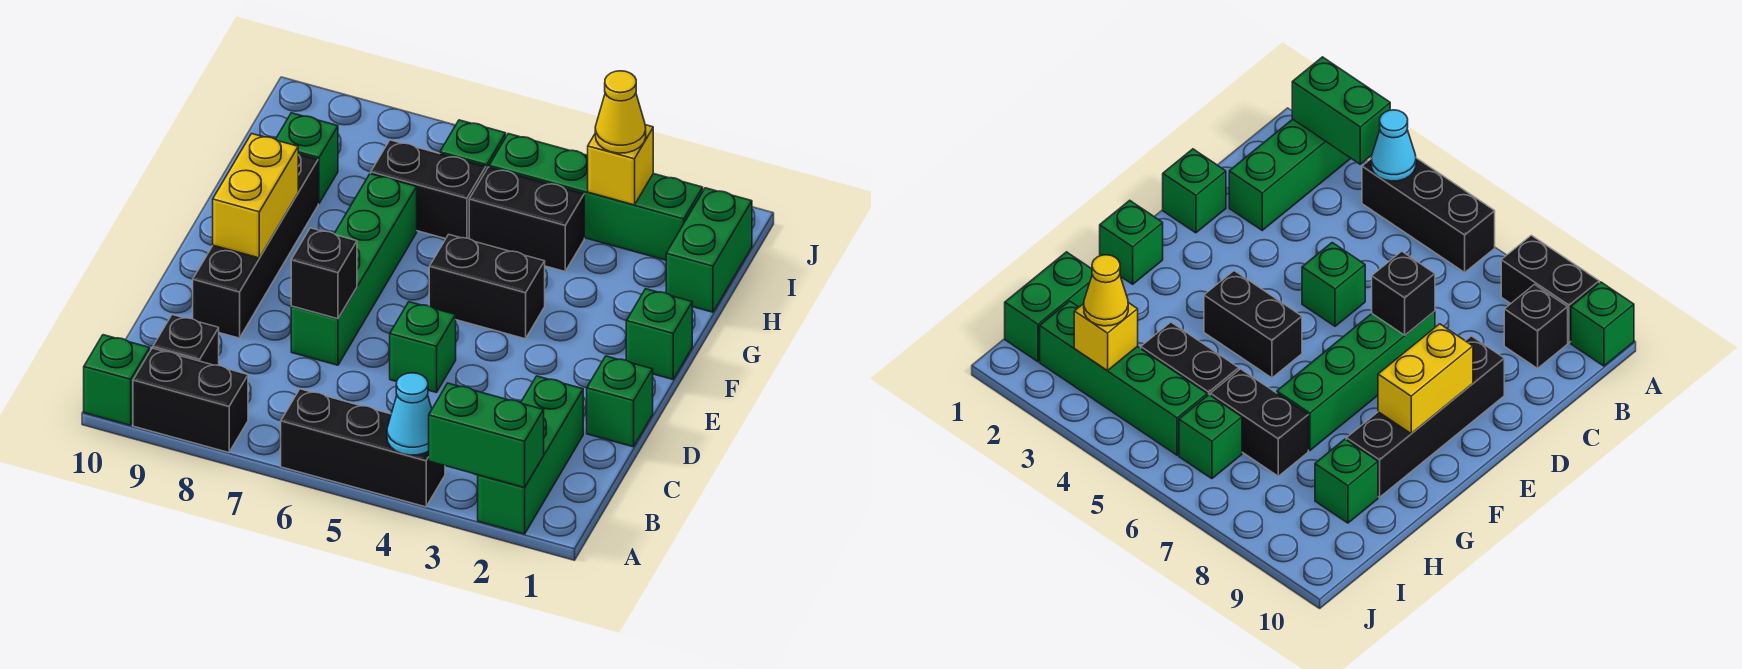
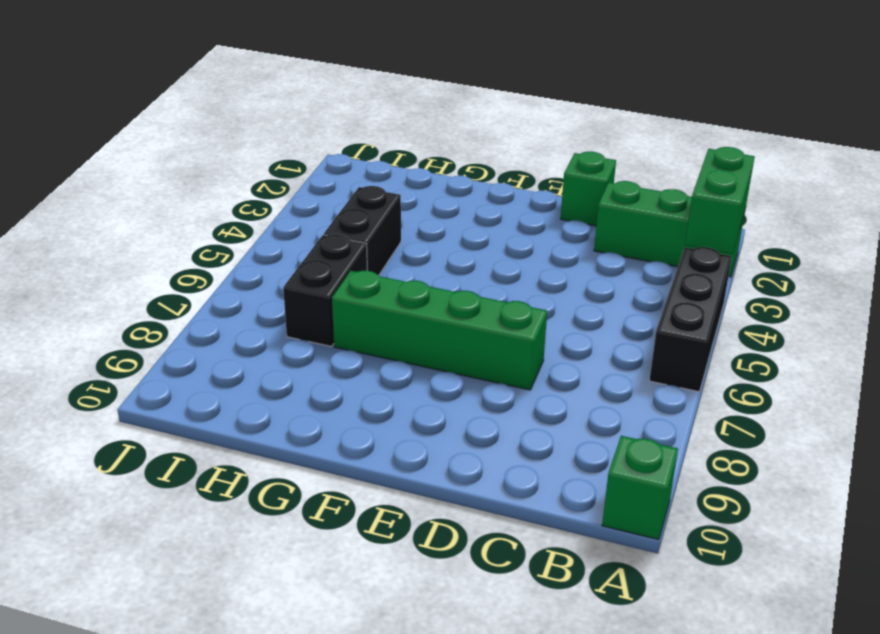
none -> black 1x2 brick [133,348,248,453]
none -> black 1x1 brick [153,315,219,365]
none -> green 1x1 brick [390,302,456,392]

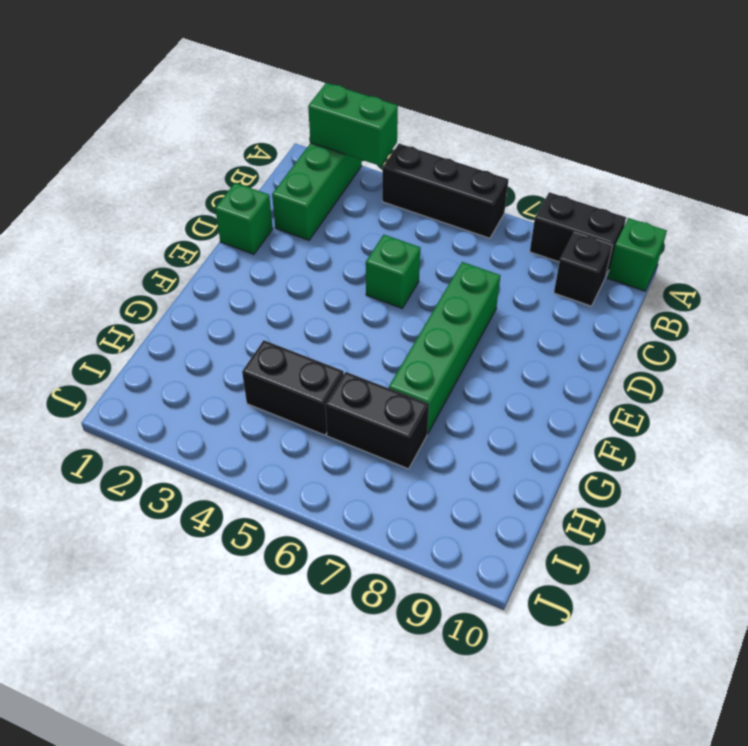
none -> black 1x4 brick [193,154,318,338]
none -> green 1x1 brick [626,289,692,379]
none -> black 1x2 brick [429,234,545,339]

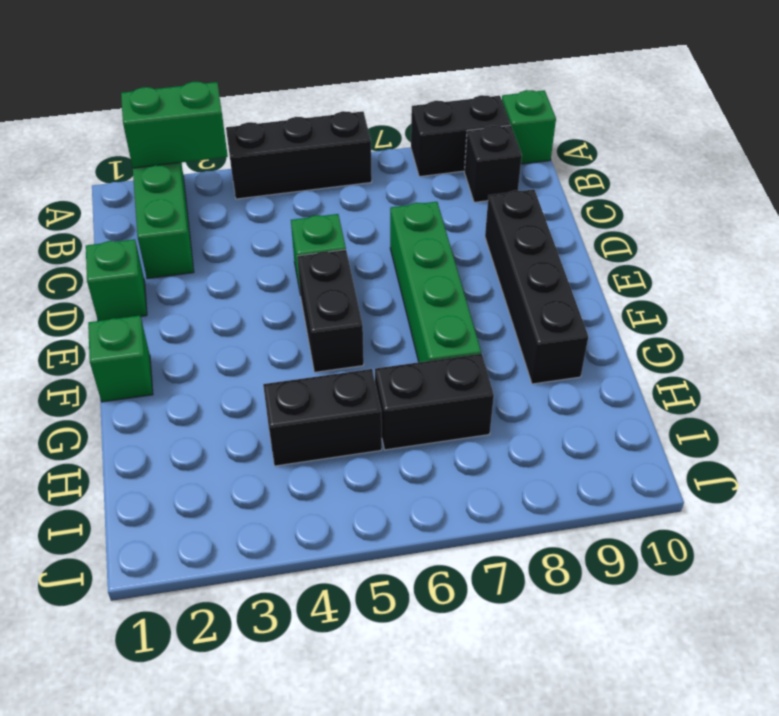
black 1x2 brick [297,250,364,372] -> black 1x2 brick turned to [429,234,545,339]
none -> green 1x2 brick [666,188,752,312]
none -> green 1x1 brick [276,113,338,204]
none -> green 1x4 brick [489,134,703,260]

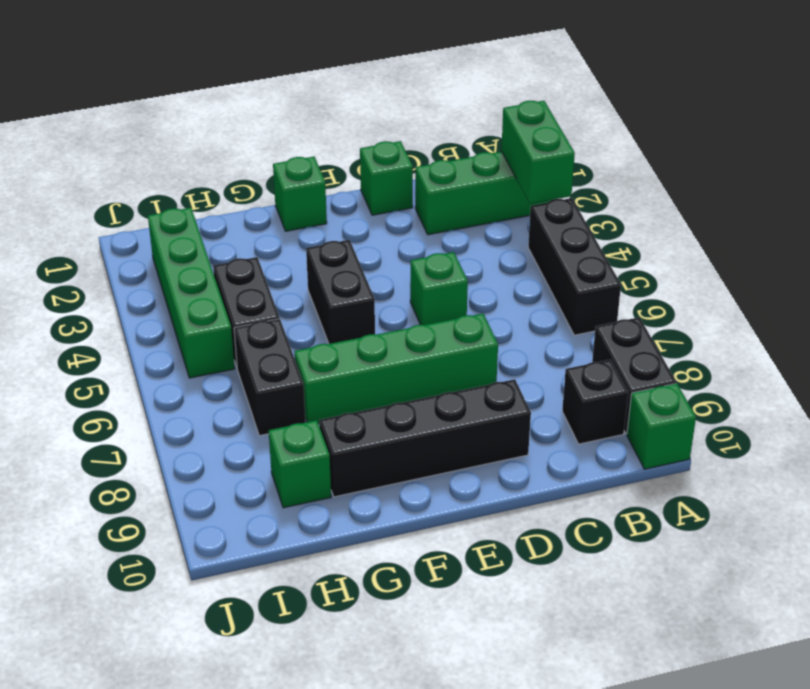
none -> green 1x2 brick [666,188,752,312]
none -> green 1x1 brick [440,120,506,170]
none -> cyan 1x1 cone [387,373,432,455]

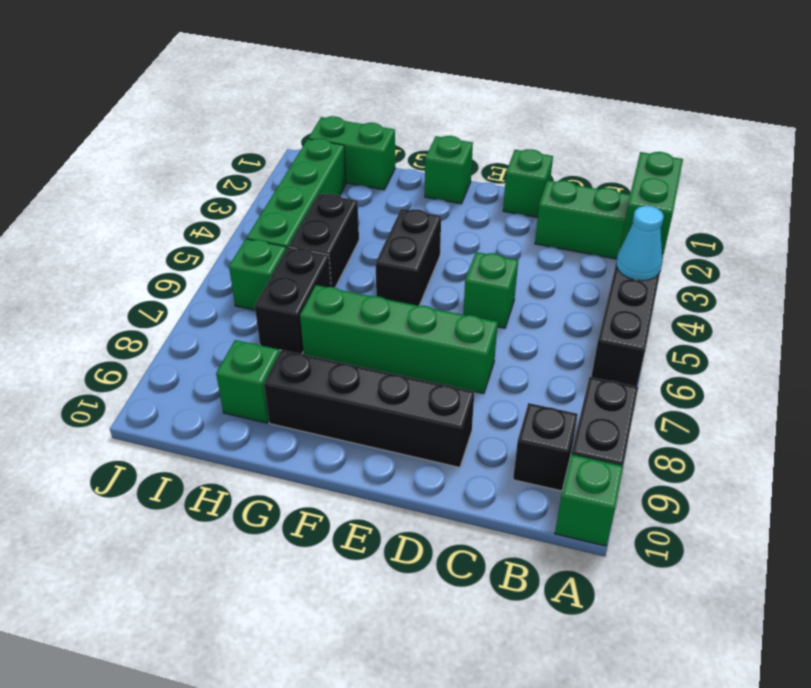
none -> black 1x1 brick [291,228,357,319]
none -> yellow 1x2 brick [213,134,298,258]
none -> yellow 1x1 brick [588,125,653,205]

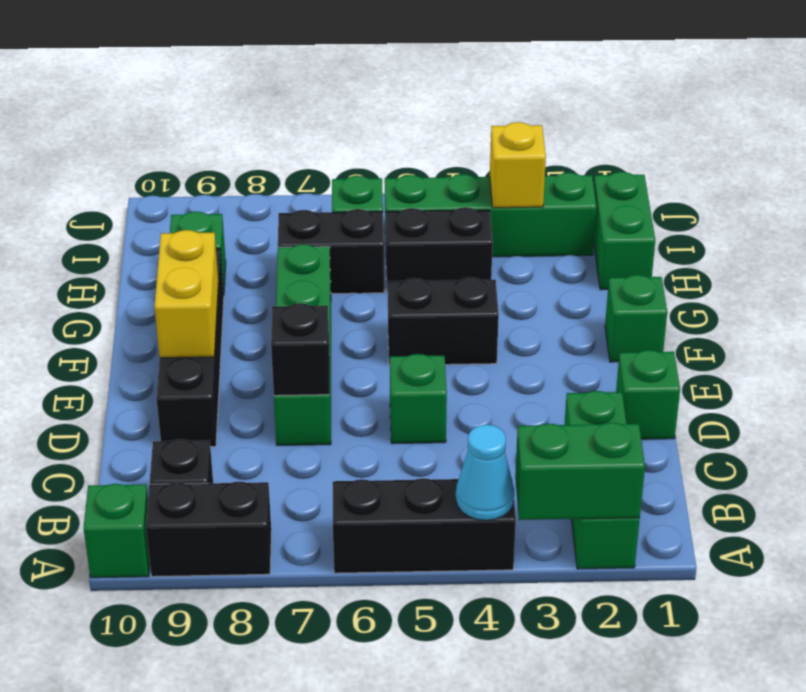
none -> yellow 1x1 cone [595,71,646,153]

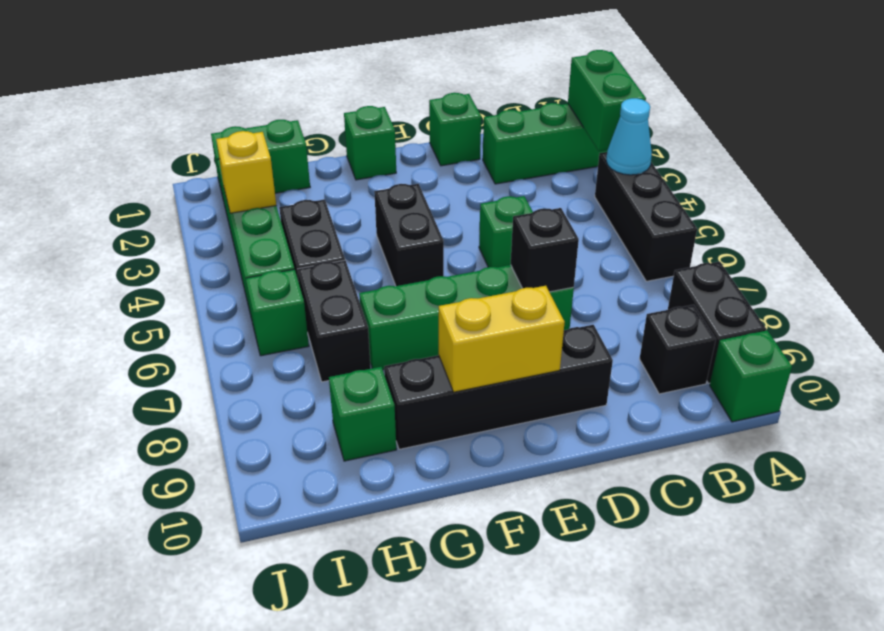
none -> yellow 1x1 cone [595,71,646,153]

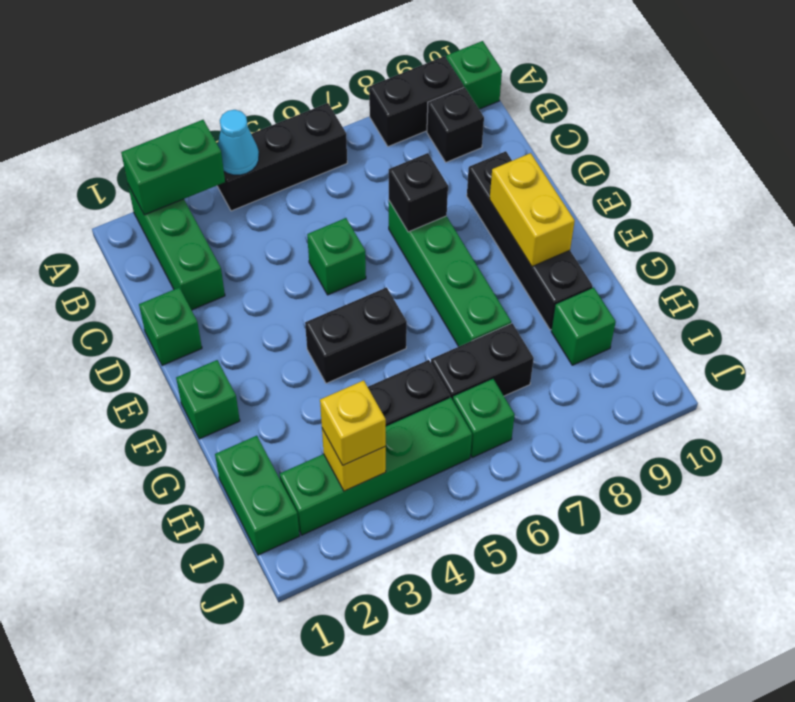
yellow 1x1 brick [320,380,386,465] -> yellow 1x1 cone [595,71,646,153]

